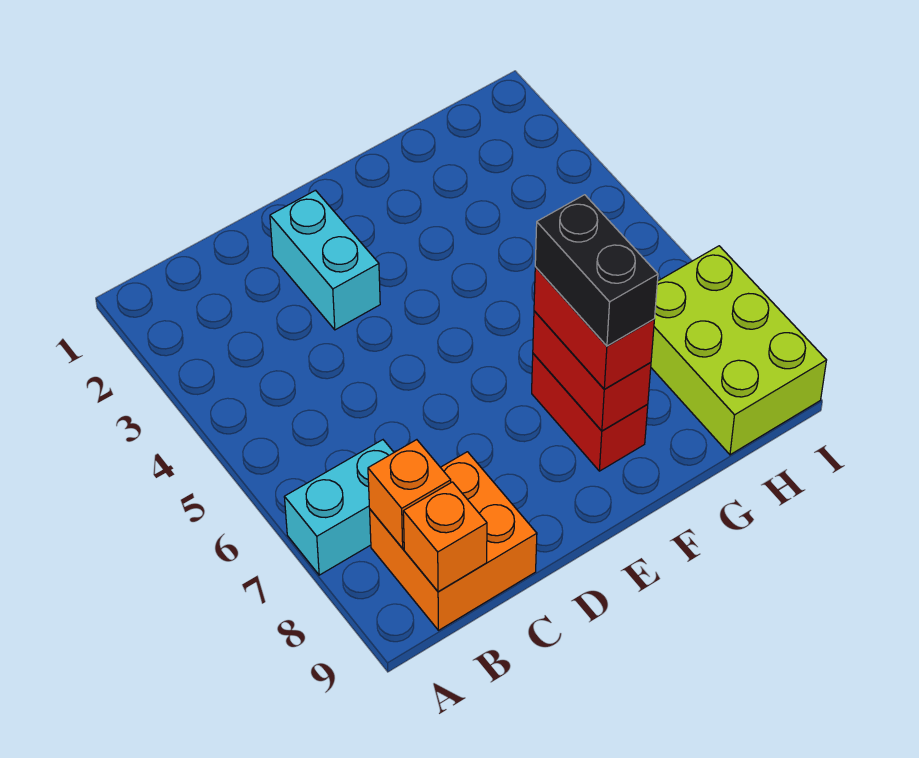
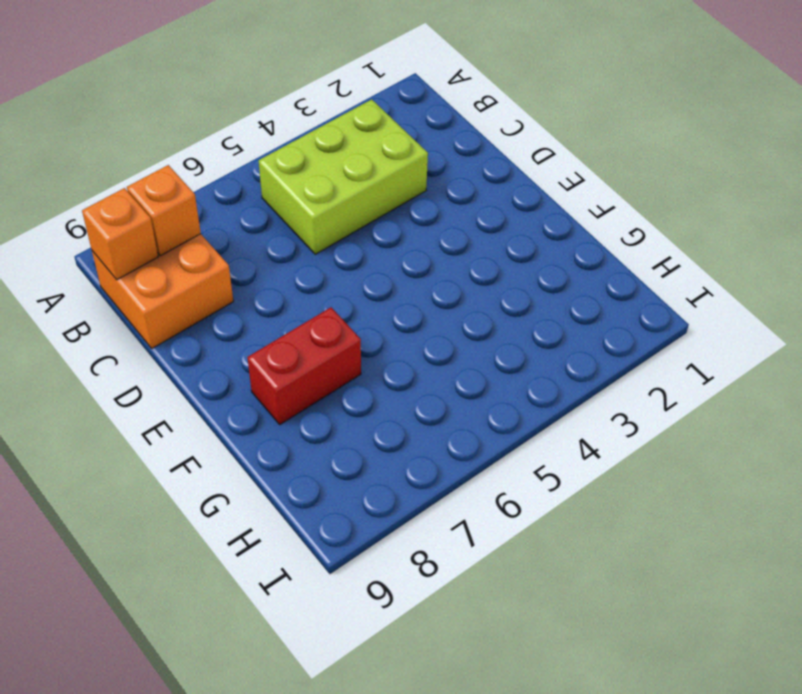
lime 2x3 brick [259,99,428,254] -> lime 2x3 brick moved to [651,246,827,455]
none -> cyan 1x2 brick [284,440,394,575]
none -> cyan 1x2 brick [270,190,380,330]

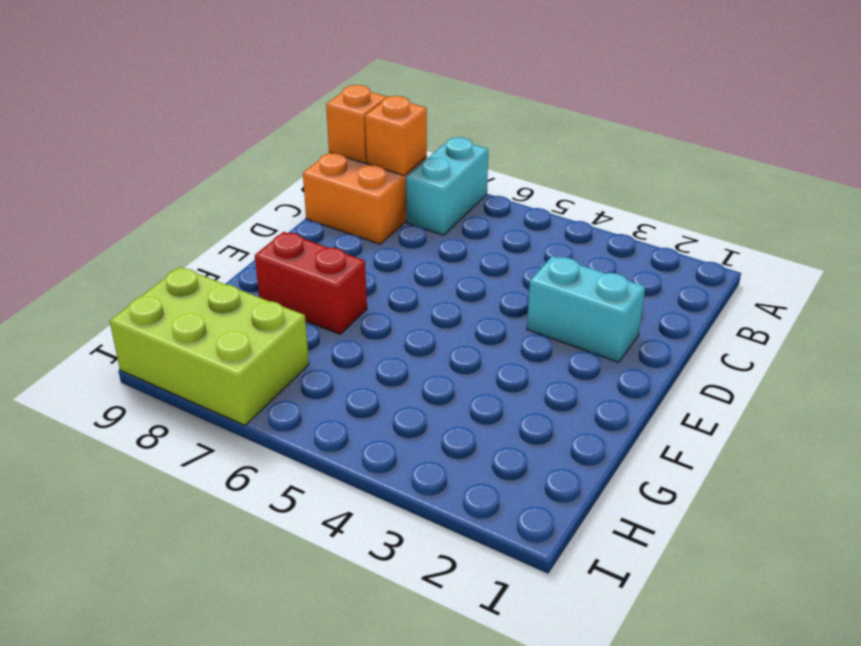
none -> red 1x2 brick [533,311,651,431]
none -> red 1x2 brick [534,267,654,389]

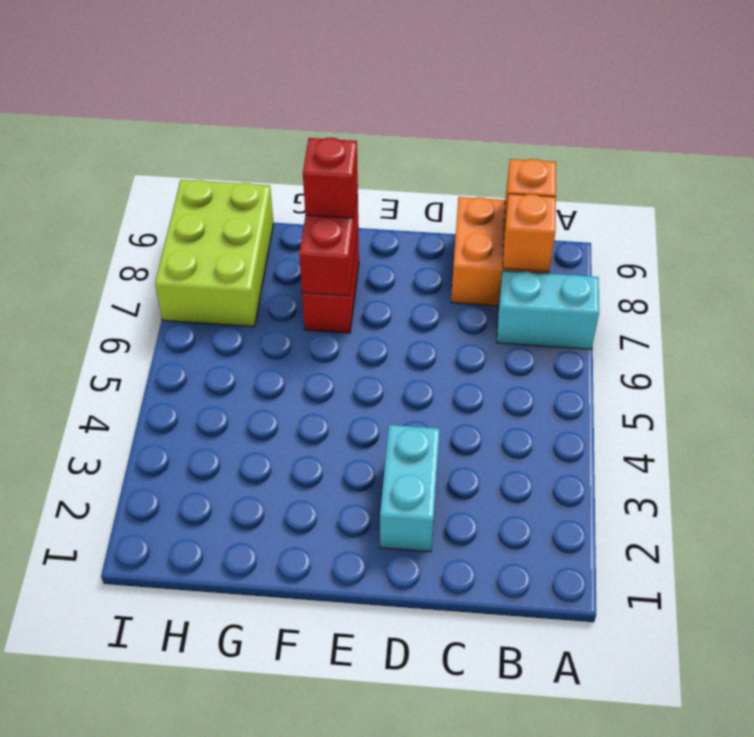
red 1x1 brick [303,138,358,218] -> red 1x2 brick [534,267,654,389]
none -> black 1x2 brick [535,195,658,346]

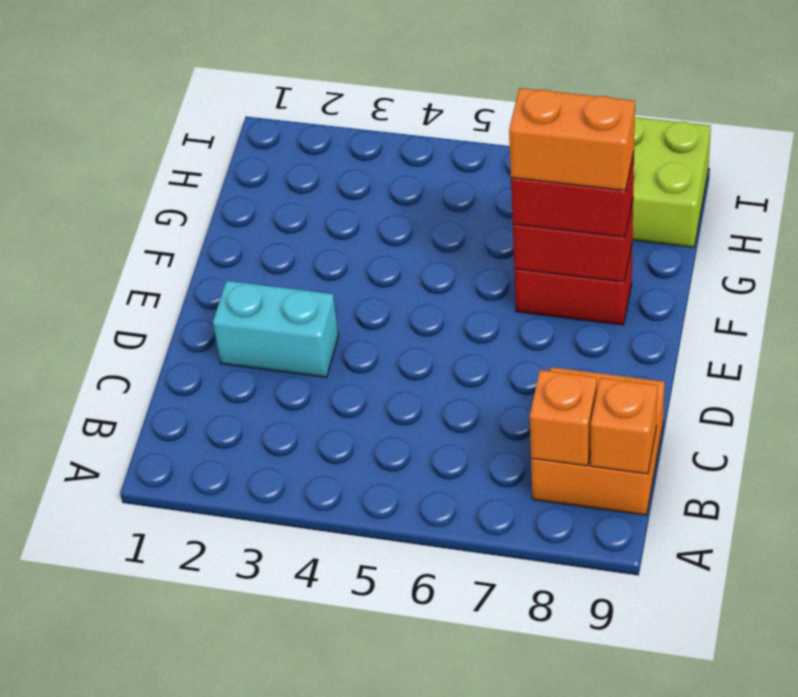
orange 1x2 brick [509,88,635,191] -> black 1x2 brick [535,195,658,346]
none -> cyan 1x2 brick [284,440,394,575]

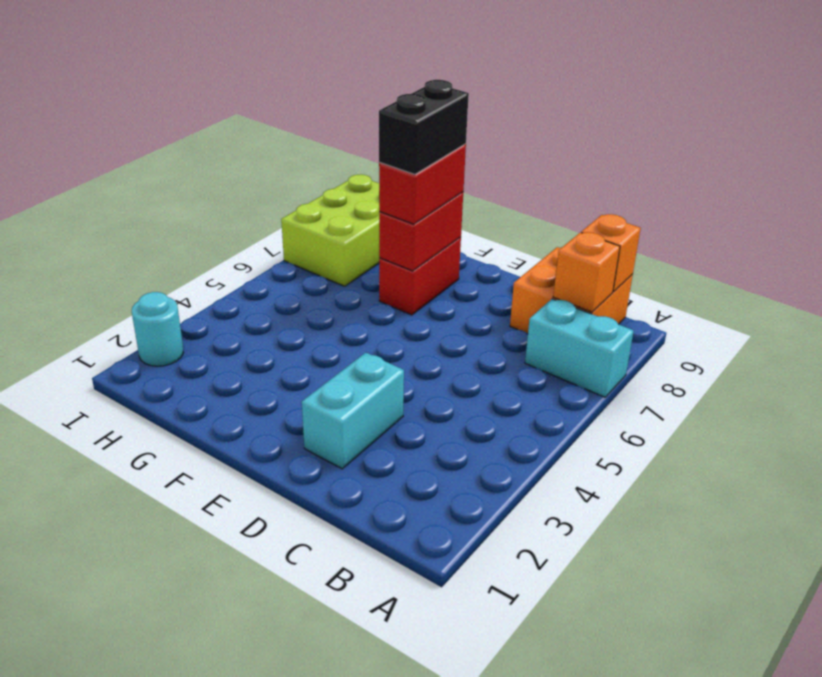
cyan 1x1 round brick [132,292,183,366] -> none

